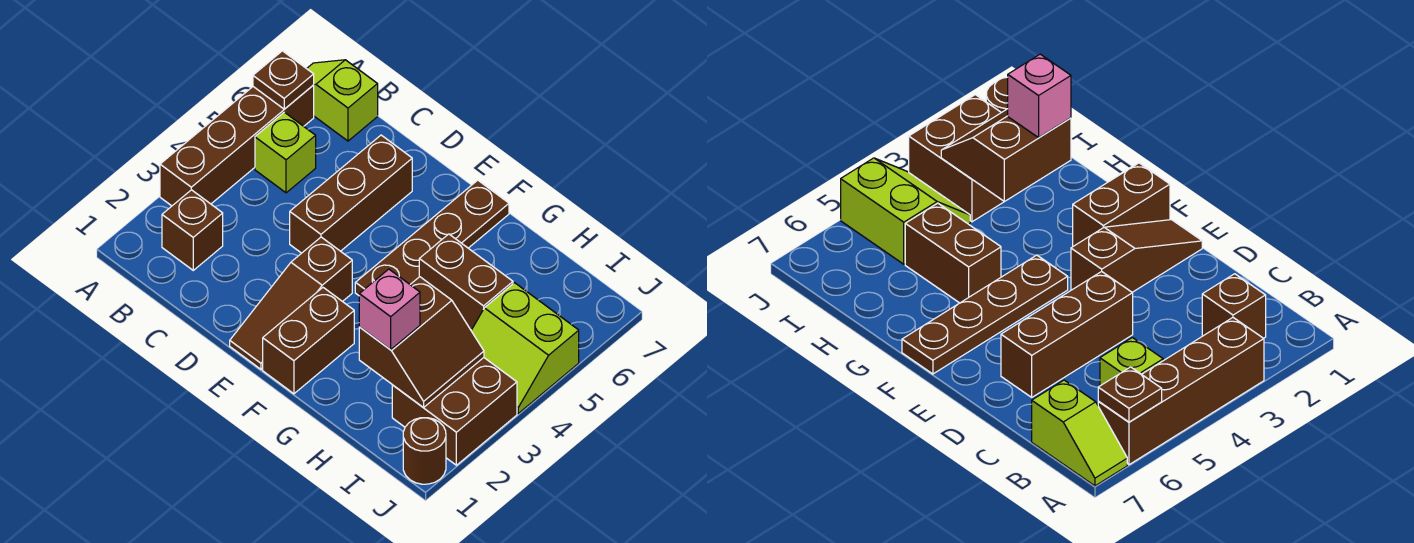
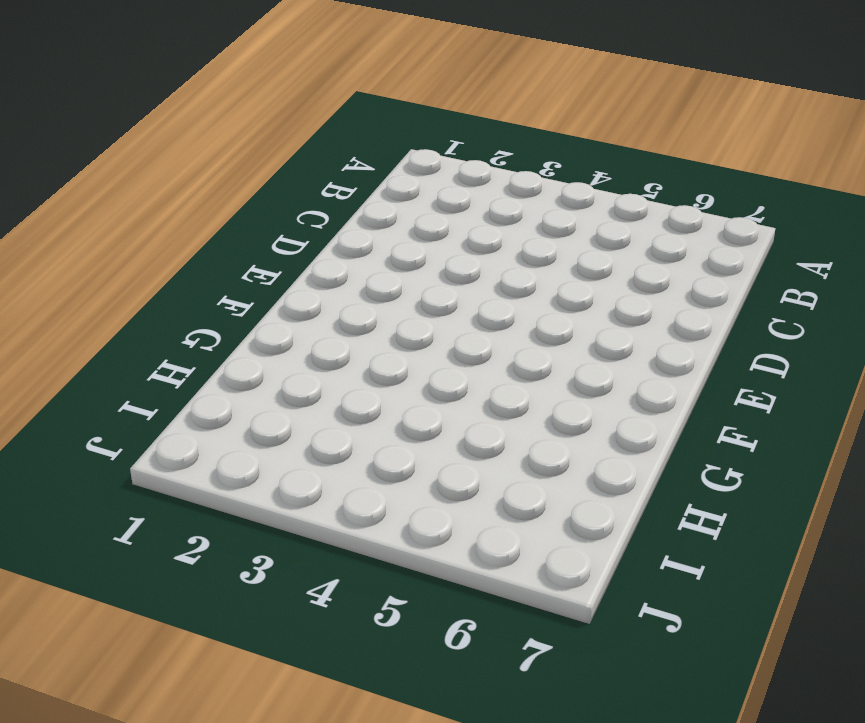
none -> brown 1x4 brick [160,85,314,206]
none -> lime 1x2 slope [307,60,378,141]
none -> brown 1x1 brick [162,190,223,270]

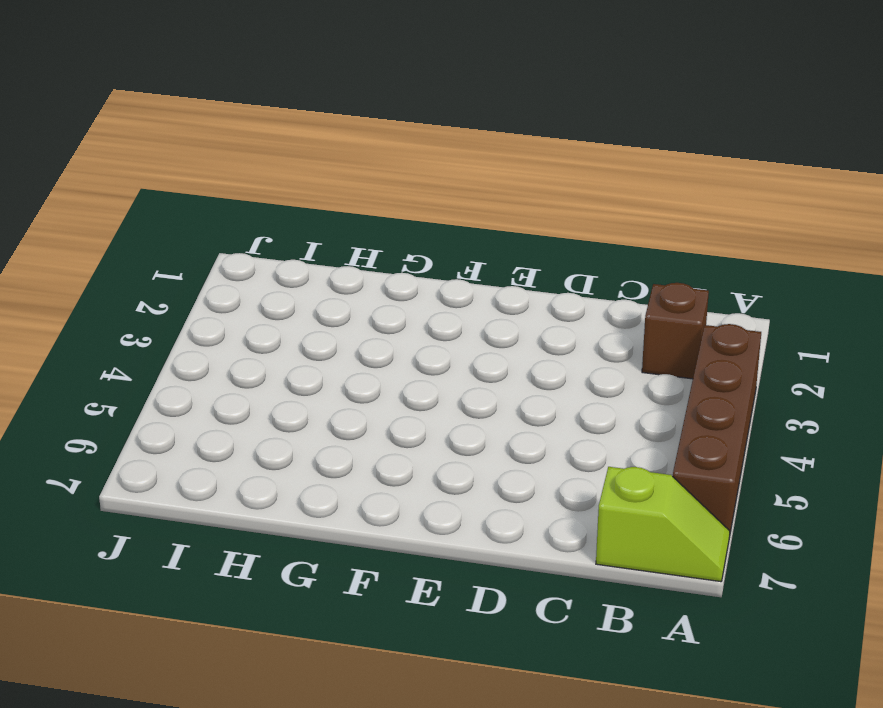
none -> lime 1x1 brick [255,112,316,193]
none -> brown 1x3 brick [290,135,412,253]
none -> brown 1x3 slope [230,237,352,369]

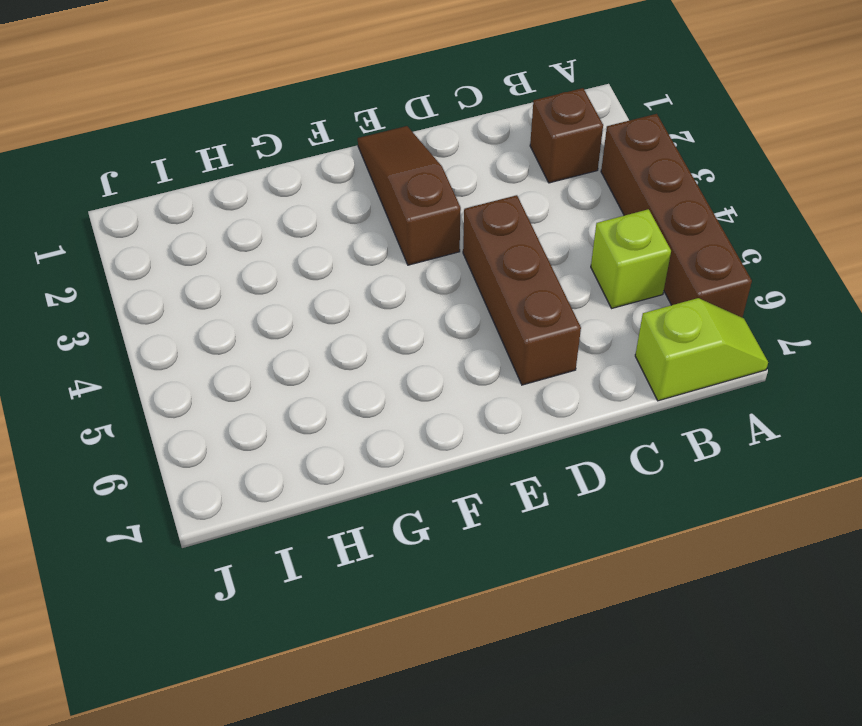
none -> brown 1x2 brick [263,288,354,394]
none -> brown 1x4 plate [355,180,509,295]
none -> brown 1x2 brick [419,234,513,330]

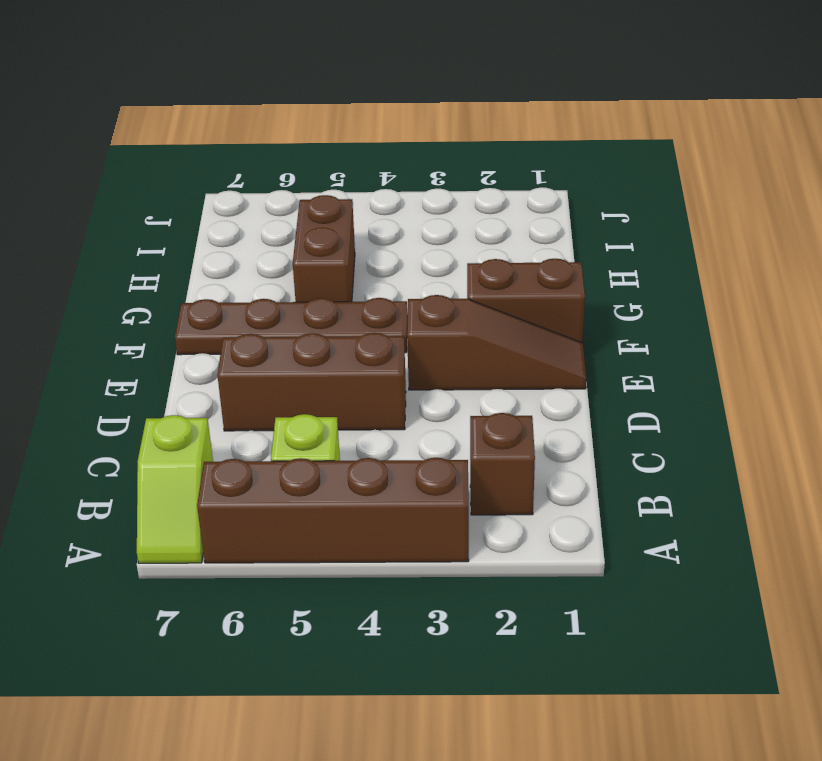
none -> brown 2x2 brick [392,358,517,465]
none -> lime 2x2 slope [471,283,579,413]
none -> brown 1x1 round brick [403,418,446,484]

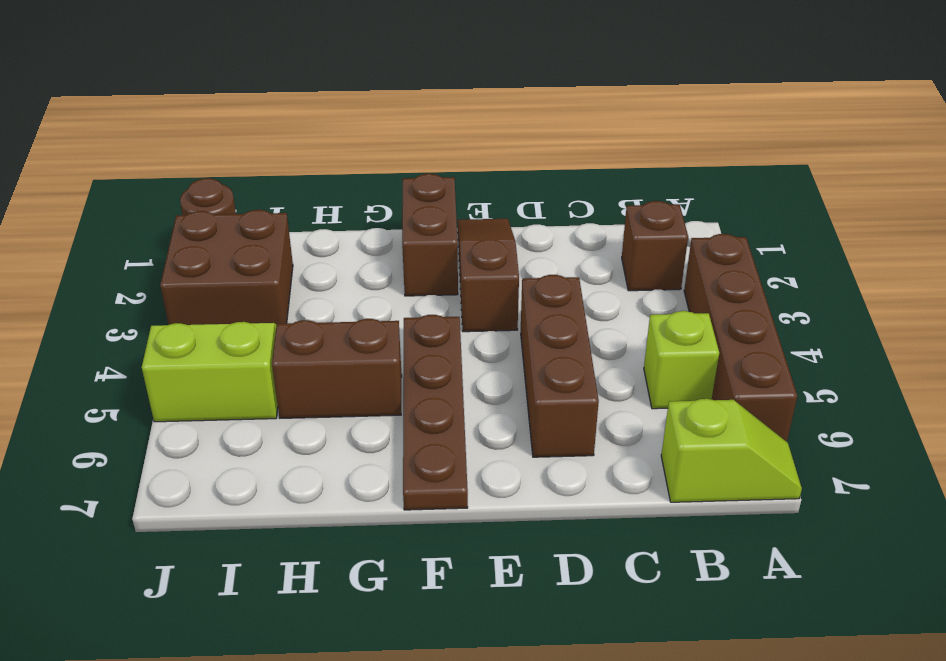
none -> brown 1x1 plate [253,51,314,109]
none -> brown 2x2 slope [359,277,484,408]
none -> pink 1x1 brick [359,269,420,350]

